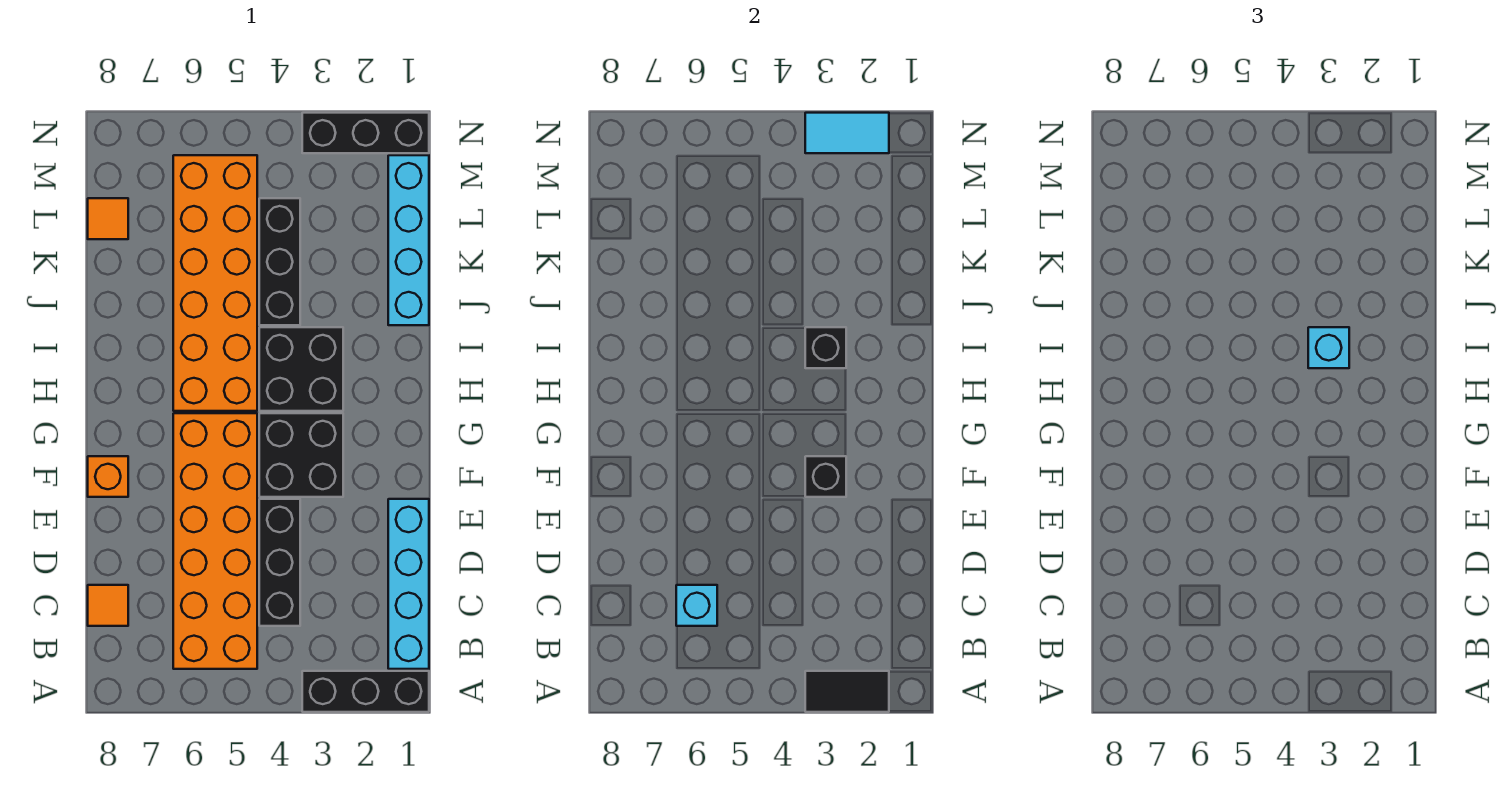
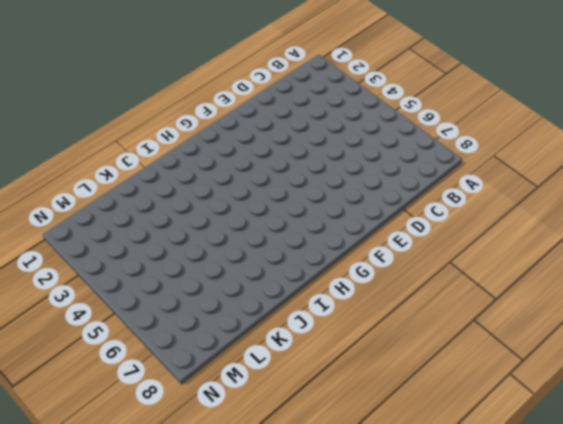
none -> black 1x3 brick [302,671,429,712]
none -> cyan 1x4 brick [388,499,429,669]
none -> orange 2x6 brick [173,413,257,669]

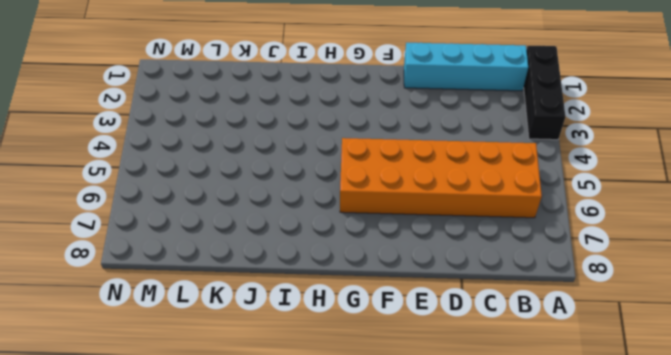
none -> black 1x3 brick [259,499,300,626]
none -> orange 1x1 tile [88,585,128,626]
none -> black 2x2 brick [259,413,343,497]

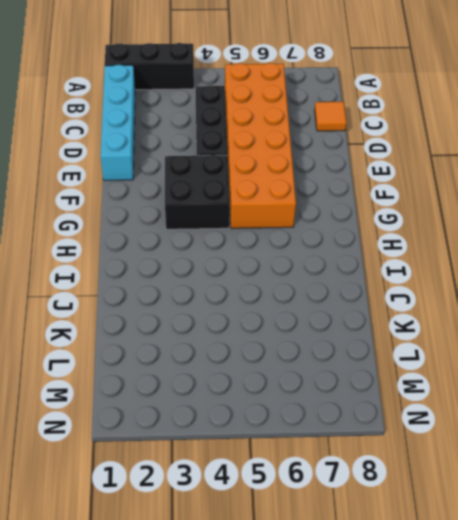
none -> orange 1x1 brick [88,456,128,497]
none -> black 2x2 brick [259,327,343,411]
none -> orange 2x6 brick [173,155,257,411]

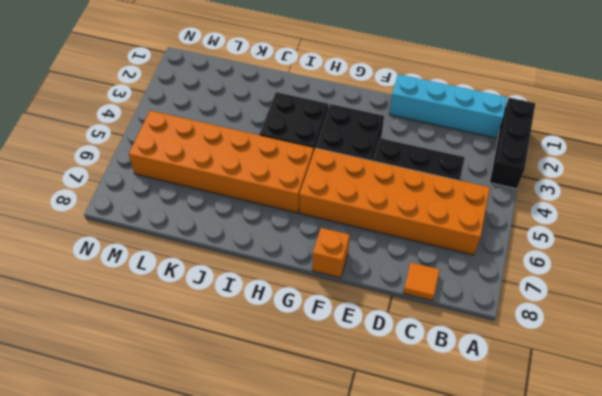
none -> cyan 1x4 brick [388,155,429,325]
none -> black 1x3 brick [259,198,300,325]
none -> orange 1x1 tile [88,198,128,239]

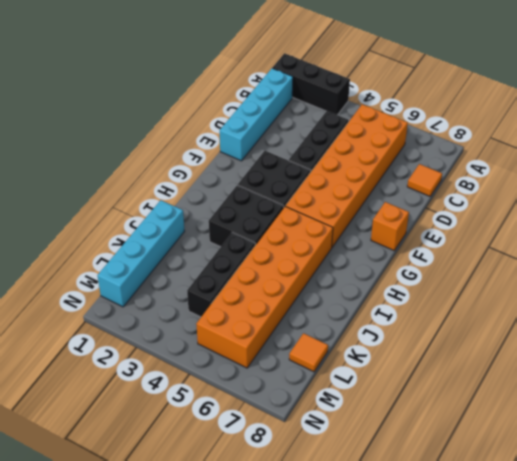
none -> black 1x3 brick [302,113,429,153]
none -> black 1x2 tile [805,671,889,712]
none -> cyan 1x1 brick [676,585,717,626]

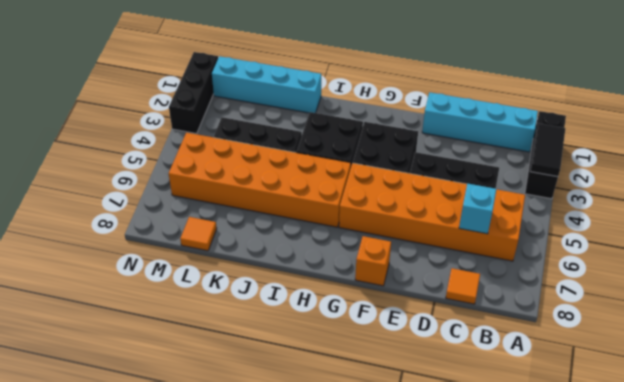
none -> black 1x1 brick [805,456,846,497]
none -> black 1x1 brick [805,327,846,368]
none -> cyan 1x2 tile [805,113,889,153]

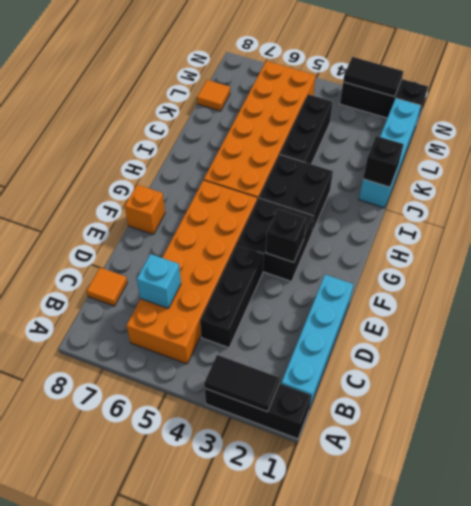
black 1x1 brick [363,136,404,187] -> black 1x1 brick moved to [805,327,846,368]
black 1x2 tile [343,57,403,96] -> cyan 1x2 tile [805,113,889,153]
none -> cyan 1x1 brick [1308,327,1349,368]

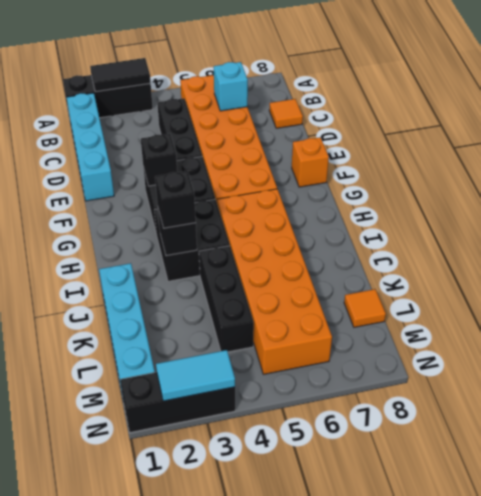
black 1x1 brick [155,171,196,228] -> cyan 1x1 brick [1308,327,1349,368]

